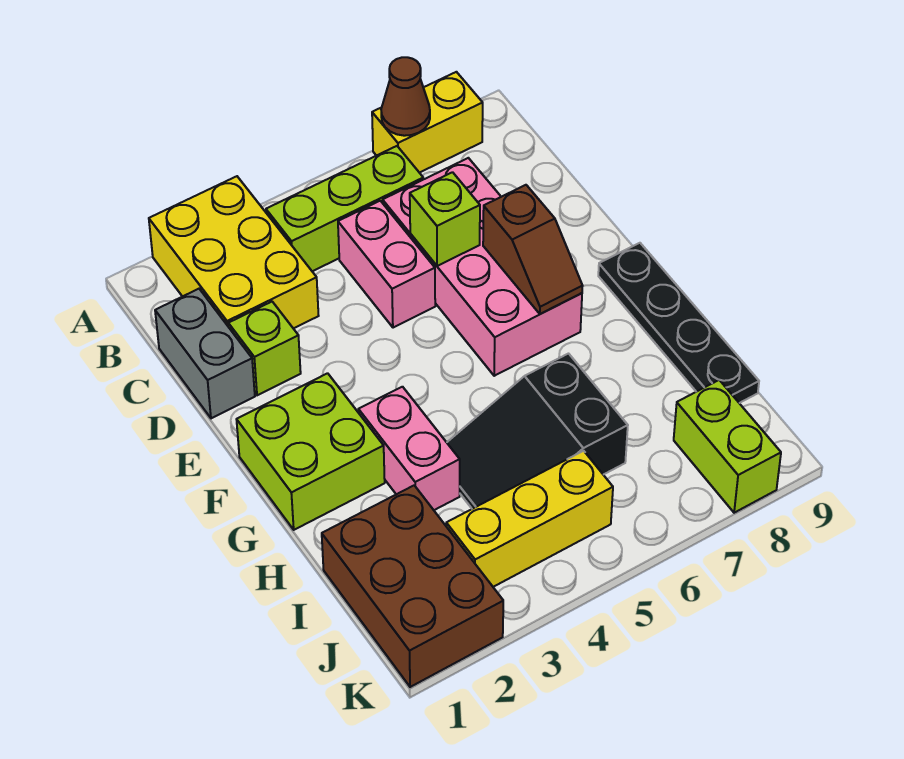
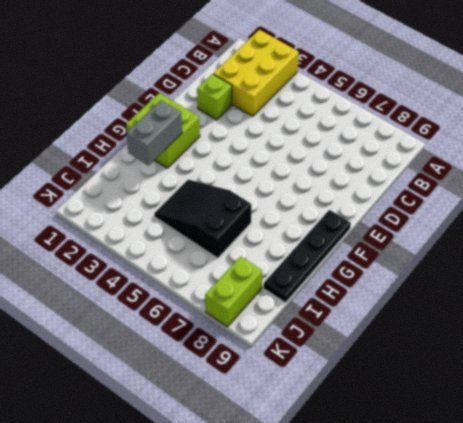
grey 1x2 brick [126,100,182,165] -> grey 1x2 brick moved to [155,289,255,418]
none -> yellow 1x2 brick [372,72,483,173]
none -> lime 1x3 brick [266,146,423,271]
none -> pink 1x2 brick [338,201,435,328]

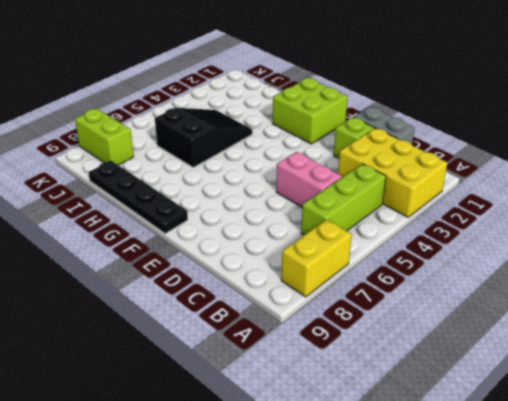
none -> pink 2x4 brick [383,158,582,376]
none -> pink 1x2 brick [358,387,460,510]
none -> brown 2x3 brick [322,485,503,687]

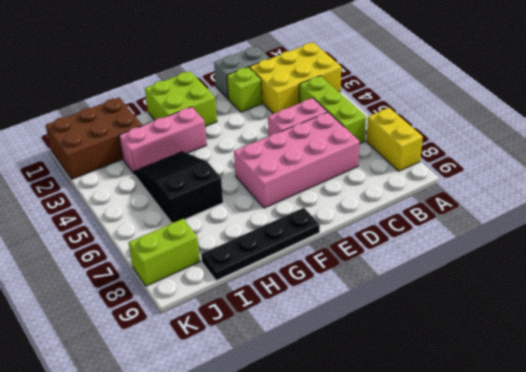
pink 1x3 brick [119,107,207,175] -> pink 1x2 brick [358,387,460,510]
none -> yellow 1x3 brick [446,451,613,587]
none -> brown 1x1 cone [381,57,430,136]
none -> lime 1x1 brick [410,172,480,266]

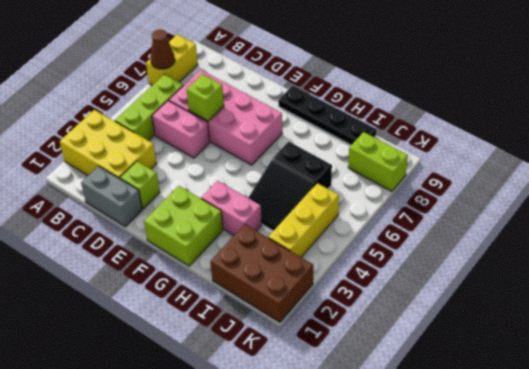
none -> brown 1x2 slope [483,185,582,314]

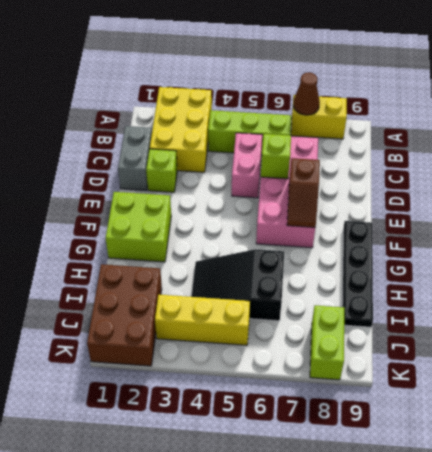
none -> pink 1x2 brick [358,387,460,510]

